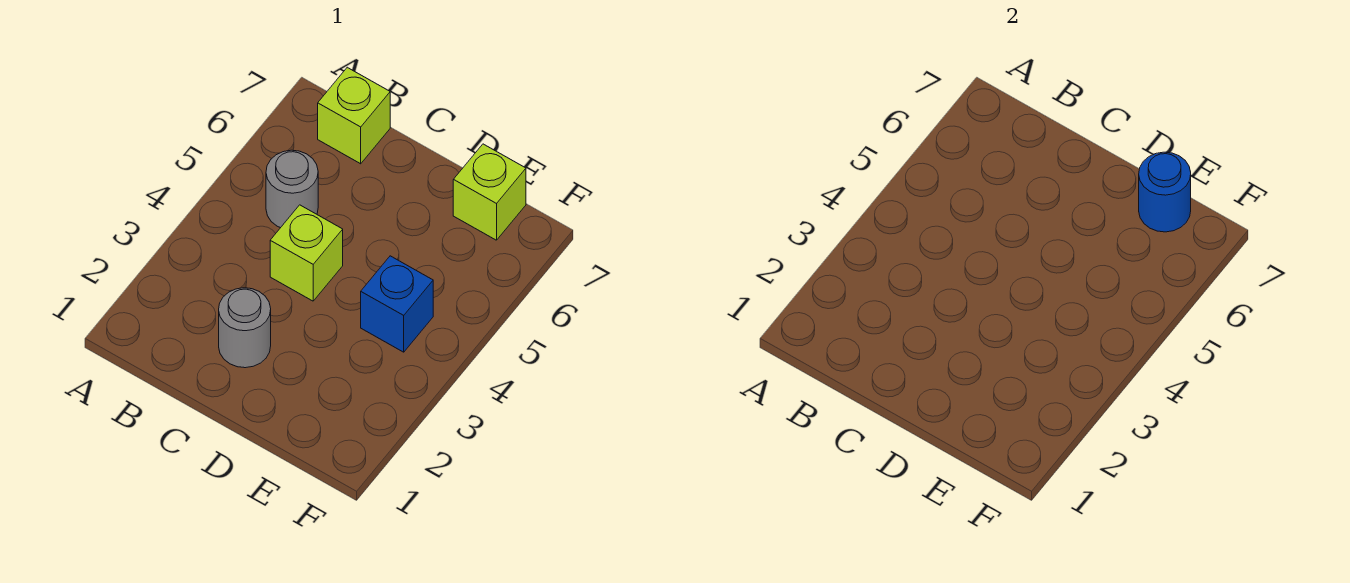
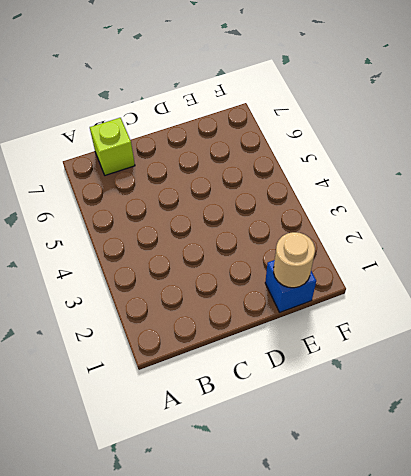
blue 1x1 brick [265,260,316,312] -> blue 1x1 brick moved to [361,256,433,352]
tan 1x1 round brick [274,232,315,288] -> none
none -> grey 1x1 round brick [266,150,318,228]
none -> grey 1x1 round brick [219,288,271,368]

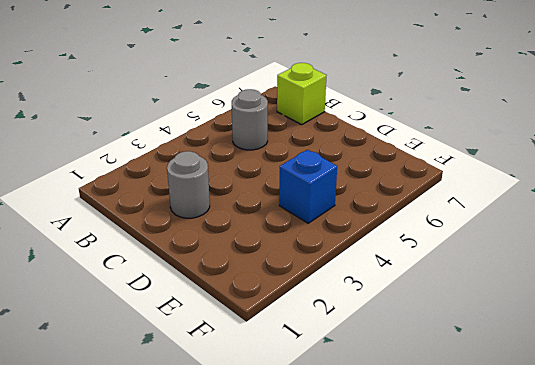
none -> lime 1x1 brick [270,205,343,301]
none -> lime 1x1 brick [453,144,526,240]

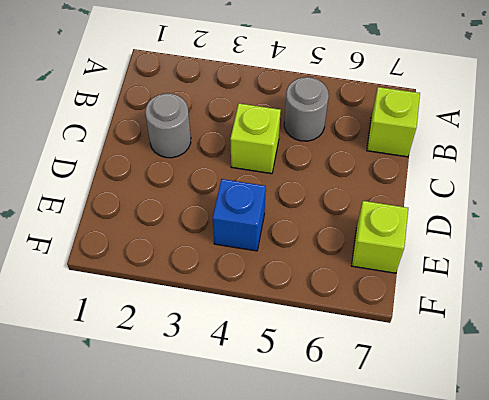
none -> blue 1x1 round brick [1139,152,1191,232]

